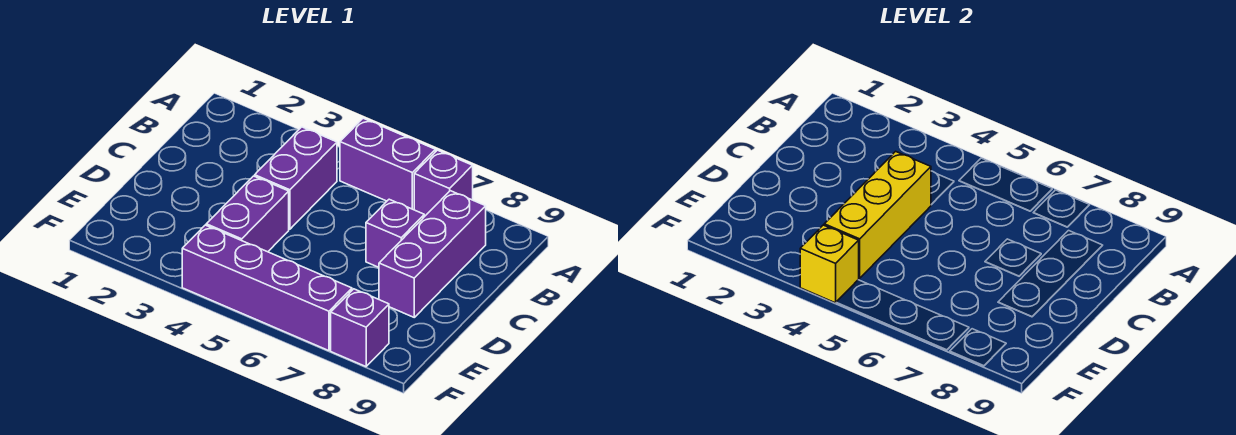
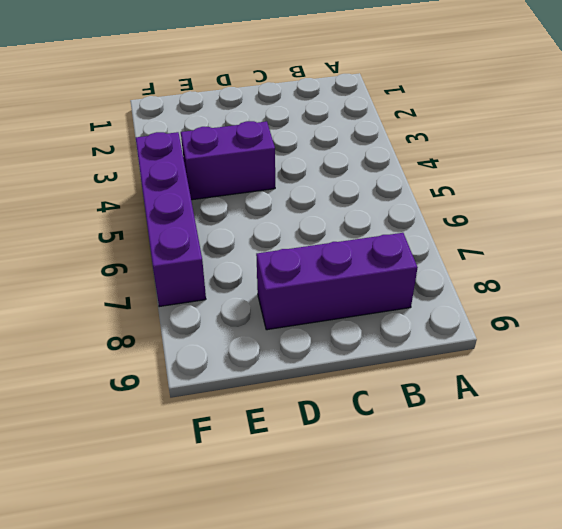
none -> purple 1x2 brick [340,118,435,210]
none -> purple 1x1 brick [414,150,473,217]

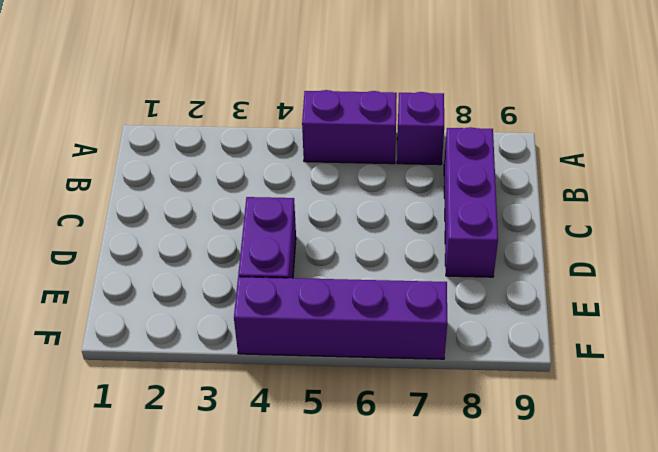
none -> purple 1x2 brick [255,127,337,229]
none -> purple 1x1 brick [366,199,424,267]

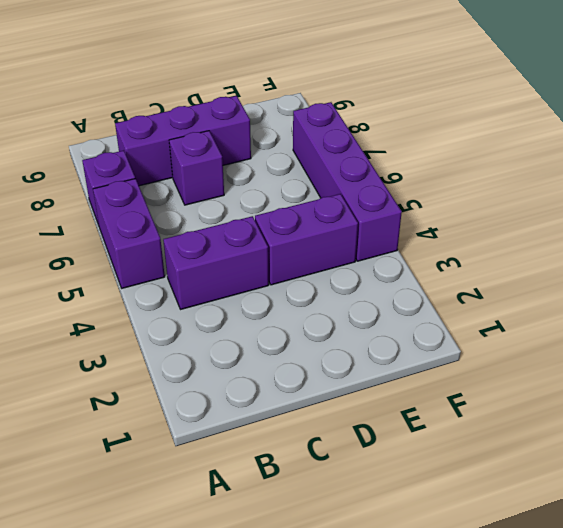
none -> purple 1x1 brick [331,289,389,367]
none -> yellow 1x3 brick [824,151,931,278]

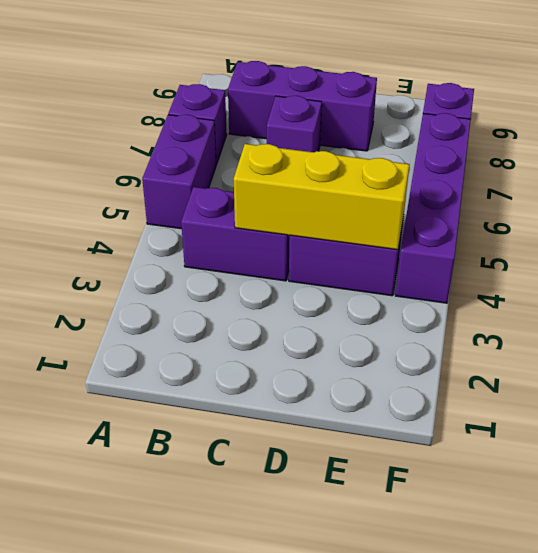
none -> yellow 1x1 brick [800,225,859,303]

